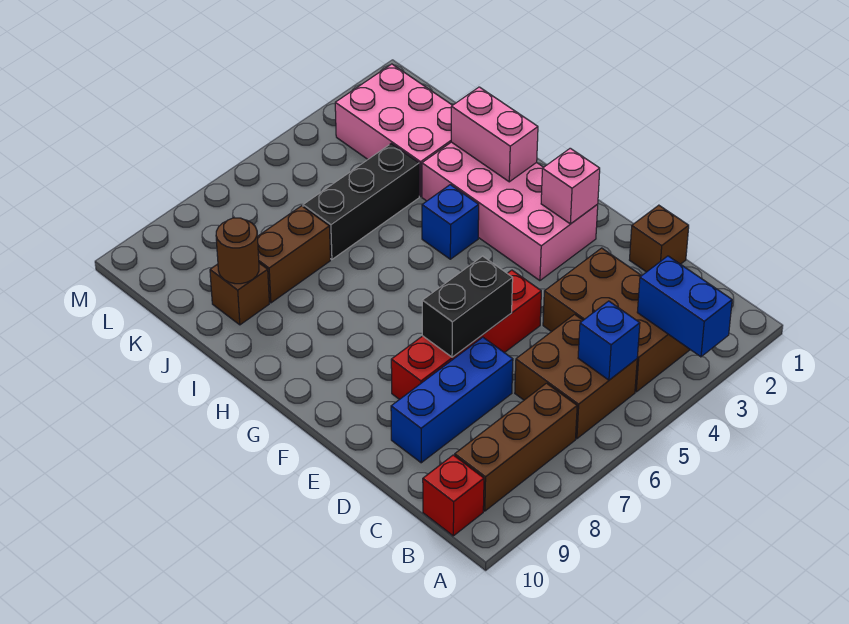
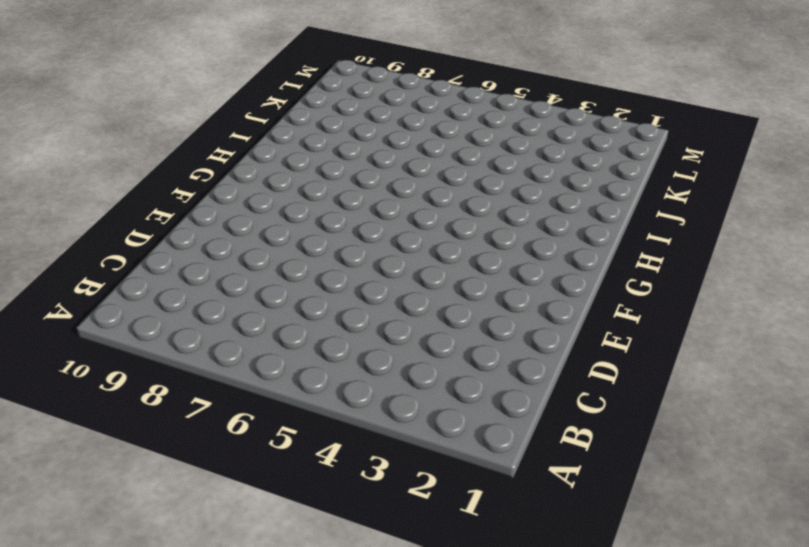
none -> brown 2x3 brick [543,248,690,392]
none -> brown 2x2 brick [515,314,637,439]
none -> brown 1x3 brick [455,383,577,511]

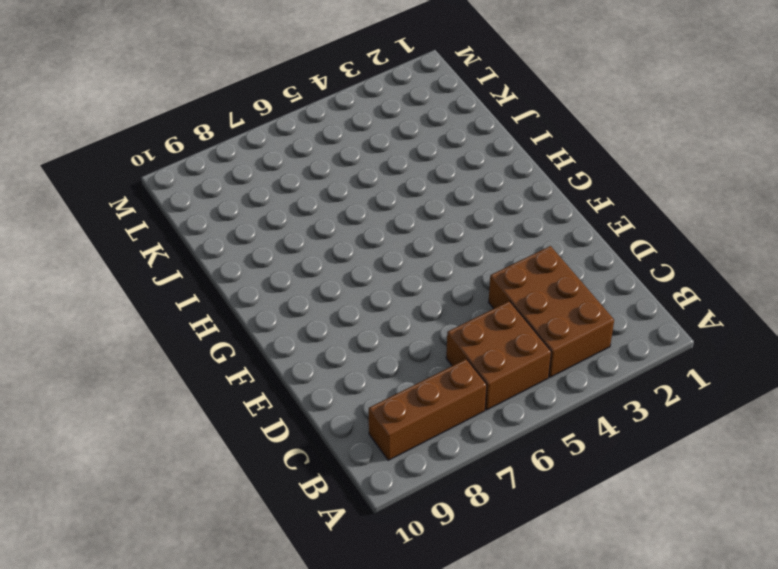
none -> red 1x1 brick [423,455,484,536]
none -> brown 1x1 brick [630,205,689,272]
none -> blue 1x3 brick [391,337,513,463]

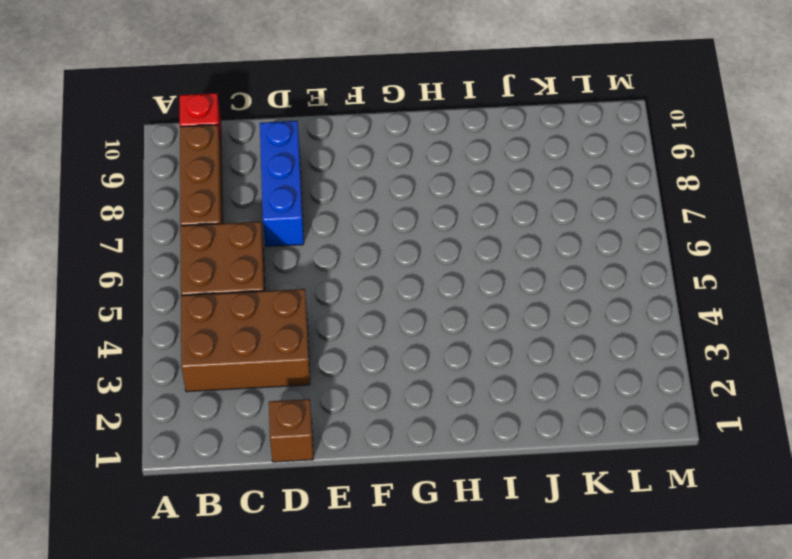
none -> red 1x4 brick [391,270,541,400]
none -> pink 2x4 brick [422,142,598,281]
none -> blue 1x1 brick [422,185,479,259]

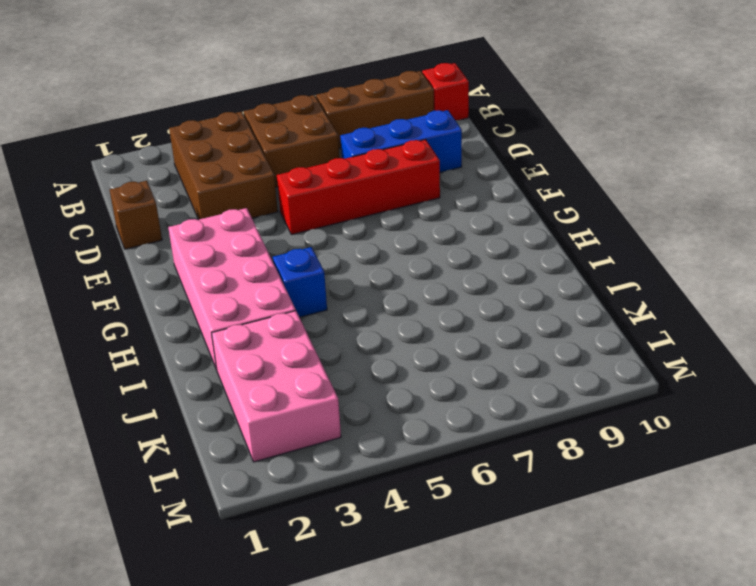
none -> black 1x3 brick [303,143,419,259]
none -> brown 1x2 brick [257,206,330,303]
none -> brown 1x1 brick [210,263,269,325]

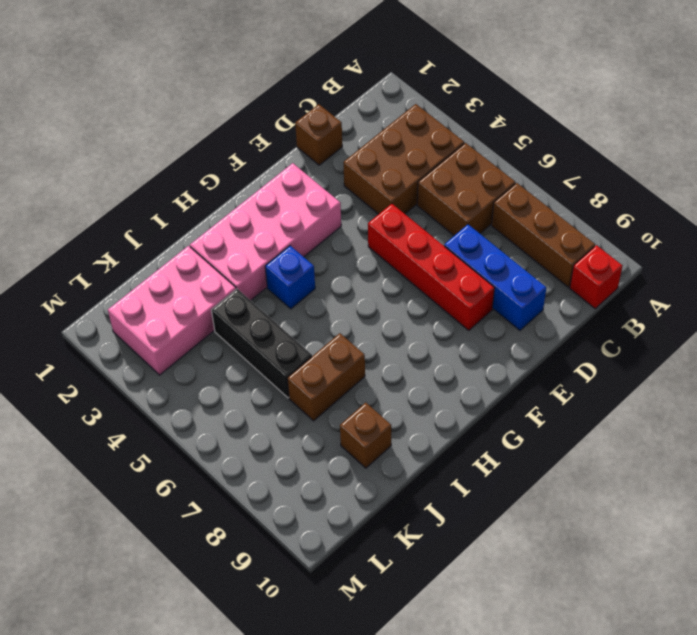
brown 1x2 brick [287,333,365,421] -> brown 1x2 brick turned to [257,206,330,303]
none -> blue 1x2 brick [637,256,732,357]
none -> blue 1x1 brick [578,301,640,380]
none -> black 1x2 brick [422,256,513,357]

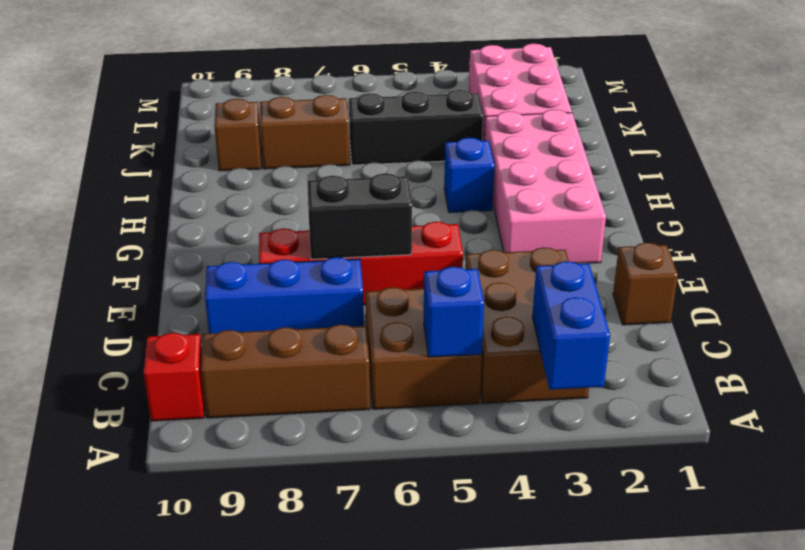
none -> pink 1x1 brick [541,148,600,224]
none -> pink 1x2 brick [451,87,538,182]
none -> brown 1x1 round brick [216,218,259,284]

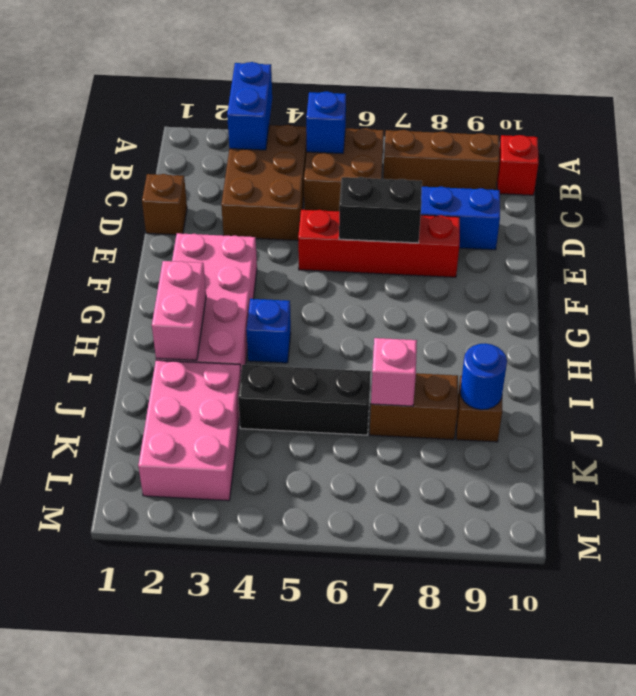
pink 1x1 brick [371,338,417,406] -> pink 1x1 brick moved to [541,148,600,224]
blue 1x1 round brick [460,344,507,410] -> brown 1x1 round brick [216,218,259,284]

